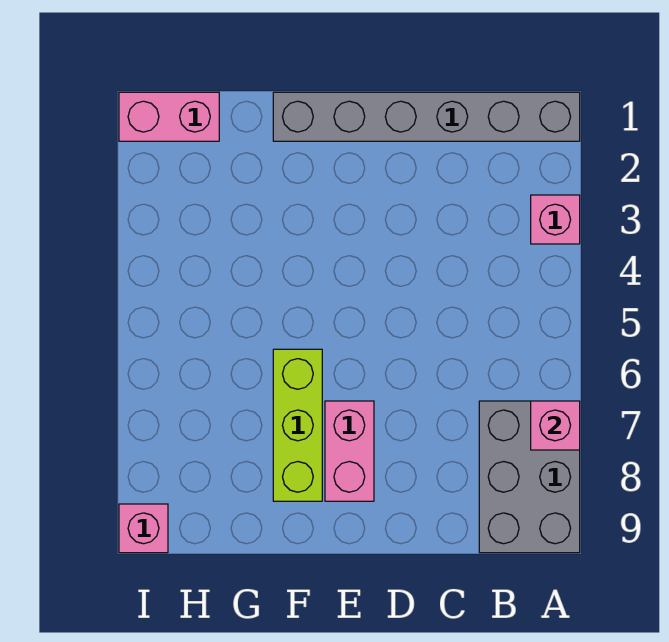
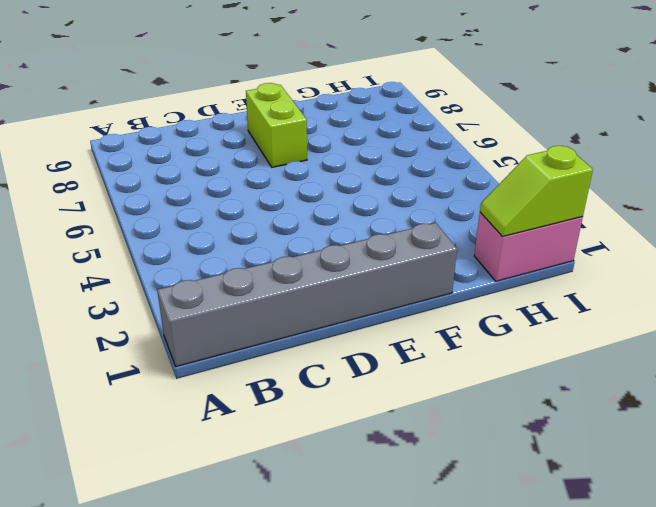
lime 1x2 brick [246,83,307,167] -> pink 1x2 brick [325,401,374,501]
lime 1x2 slope [480,146,593,236] -> none
none -> pink 1x1 brick [531,195,580,244]
none -> grey 2x3 brick [479,401,580,553]

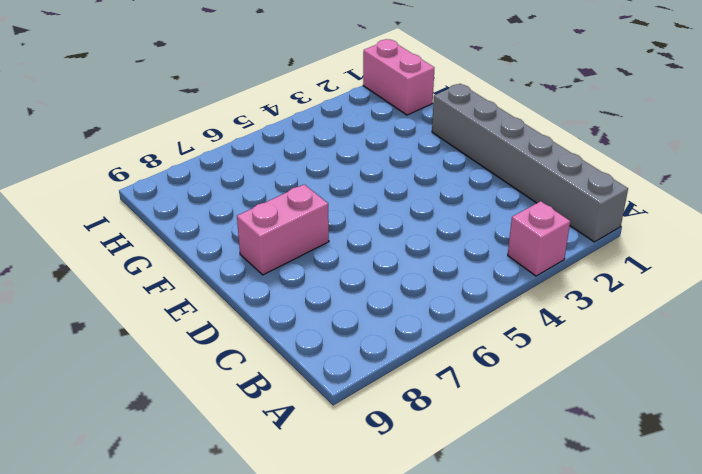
none -> grey 2x3 brick [479,401,580,553]
none -> lime 1x3 brick [273,349,322,501]

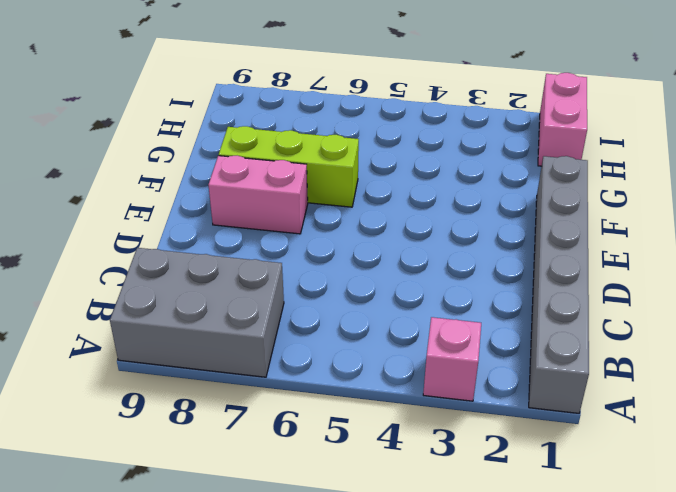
none -> pink 1x1 brick [119,504,168,553]
none -> pink 1x1 brick [531,401,580,450]

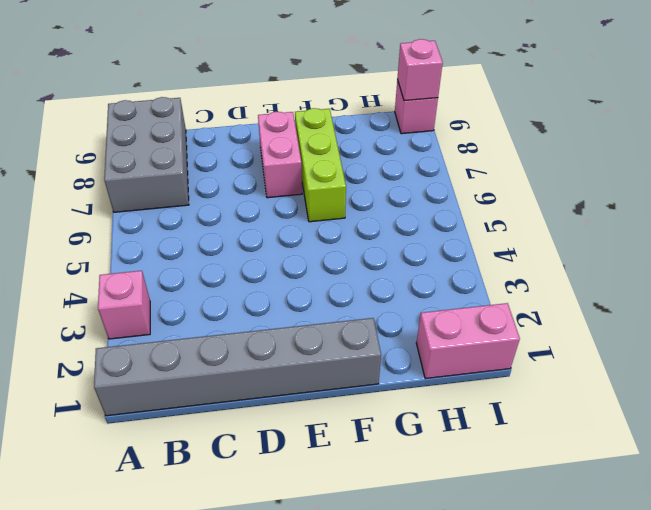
pink 1x1 brick [397,39,443,101] -> pink 1x1 brick moved to [531,401,580,450]

